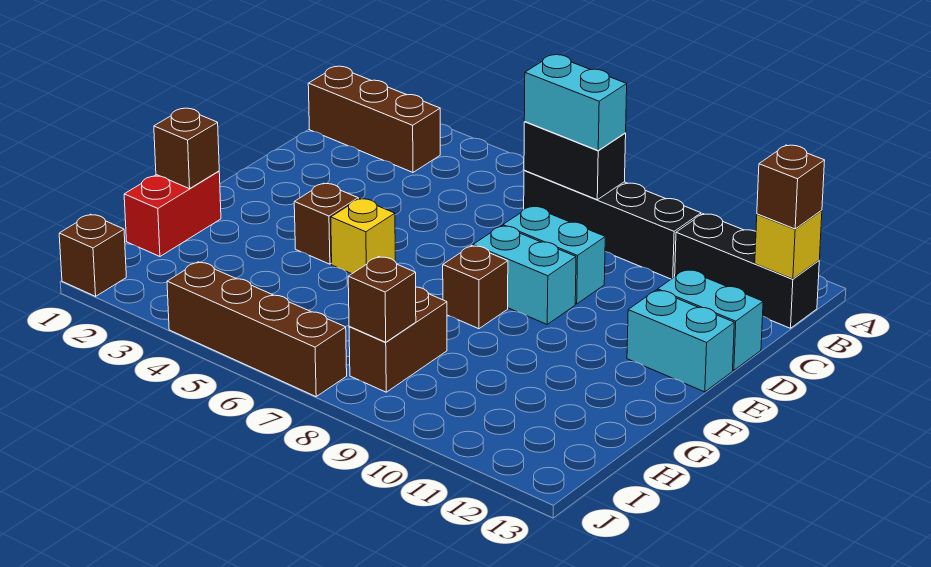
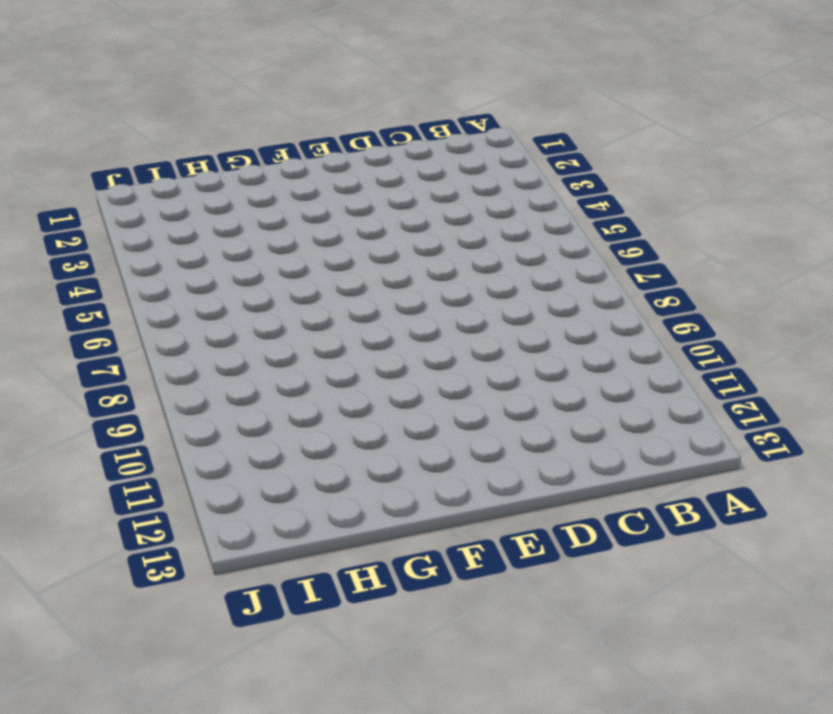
none -> brown 1x3 brick [308,66,440,172]
none -> black 1x4 brick [524,170,701,279]
none -> black 1x3 brick [675,214,819,328]

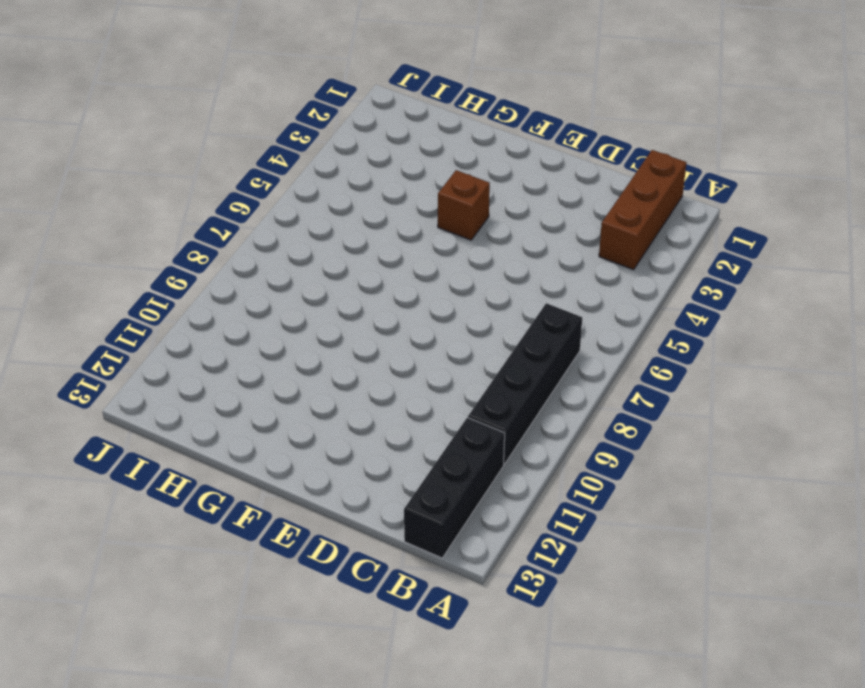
none -> cyan 1x2 brick [503,206,605,304]
none -> cyan 1x2 brick [658,269,763,370]
none -> cyan 1x2 brick [473,226,576,324]

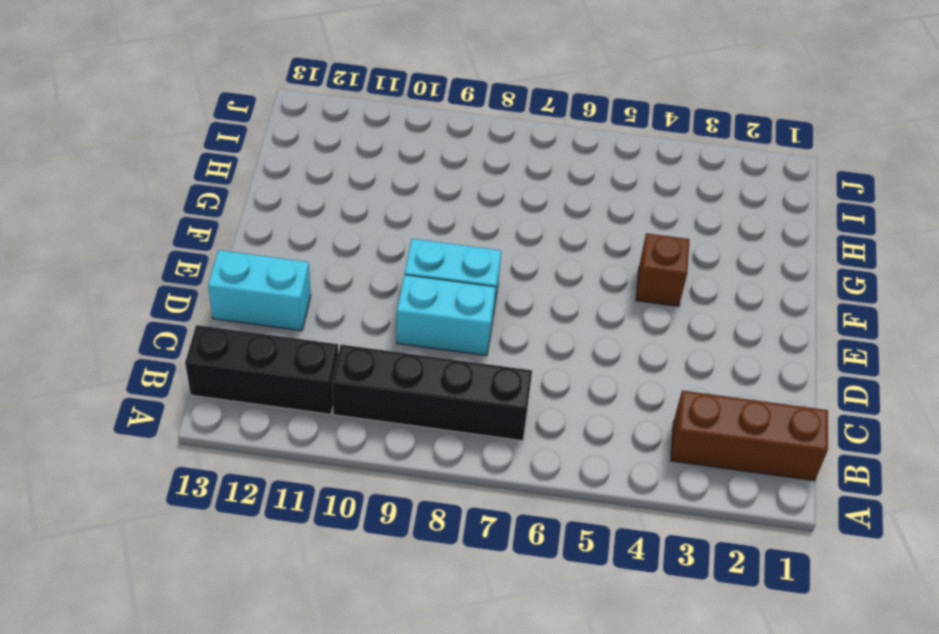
none -> cyan 1x2 brick [627,290,734,392]
none -> yellow 1x1 brick [331,199,395,274]
none -> brown 1x1 brick [443,246,508,329]

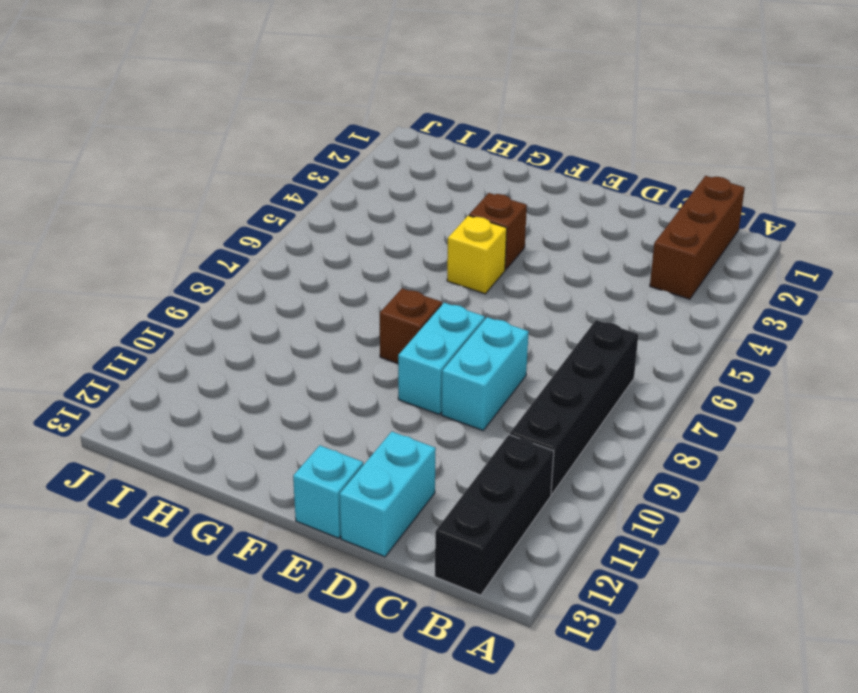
cyan 1x1 brick [293,445,363,538] -> cyan 1x2 brick [627,290,734,392]
none -> red 1x2 brick [124,171,221,256]
none -> brown 1x2 brick [349,287,447,392]
none -> brown 1x1 brick [59,214,126,296]

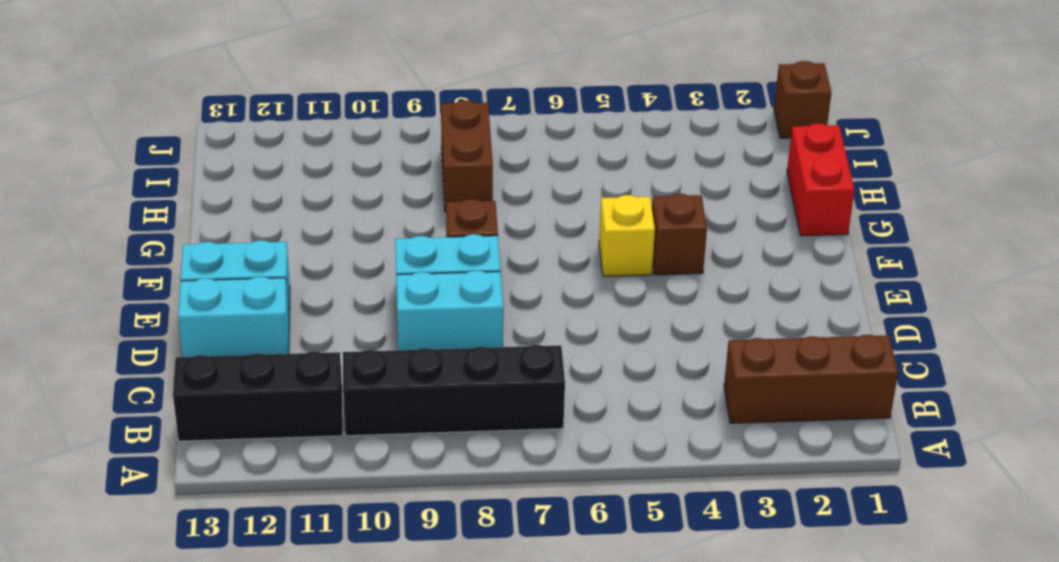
none -> brown 1x4 brick [167,262,347,397]
none -> black 1x2 brick [524,122,626,200]
none -> yellow 1x1 brick [755,210,822,279]

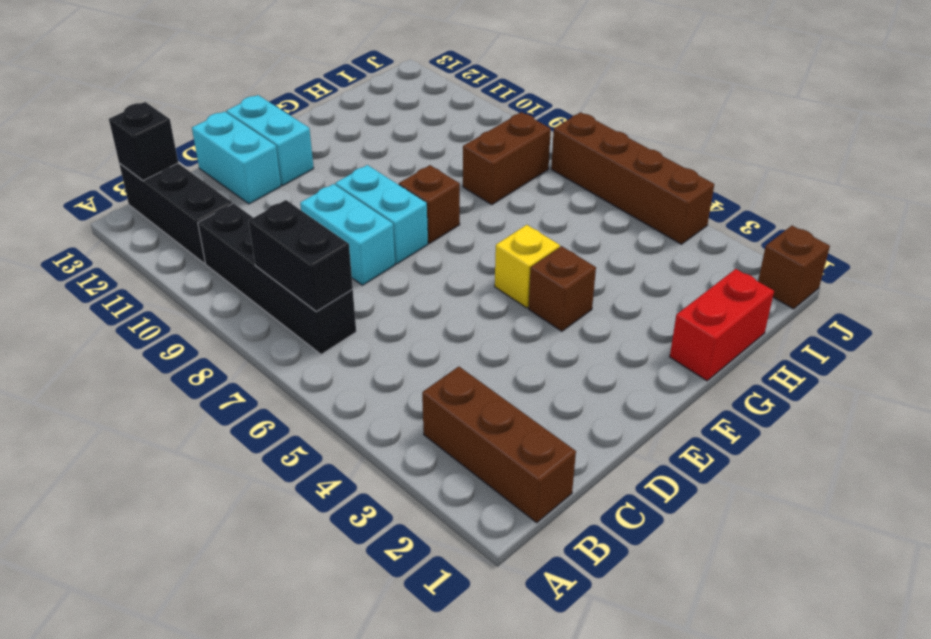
black 1x1 brick [109,102,178,181] -> yellow 1x1 brick [755,210,822,279]
none -> brown 1x1 brick [154,108,219,189]
none -> brown 1x1 brick [348,257,416,342]
none -> cyan 1x2 brick [524,55,627,150]

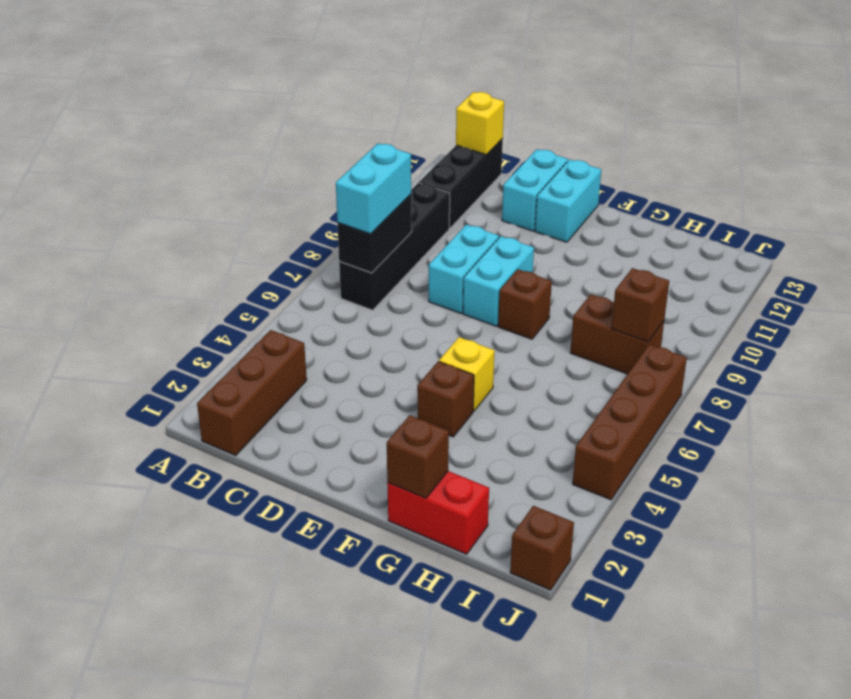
none -> brown 1x1 brick [757,145,825,229]

